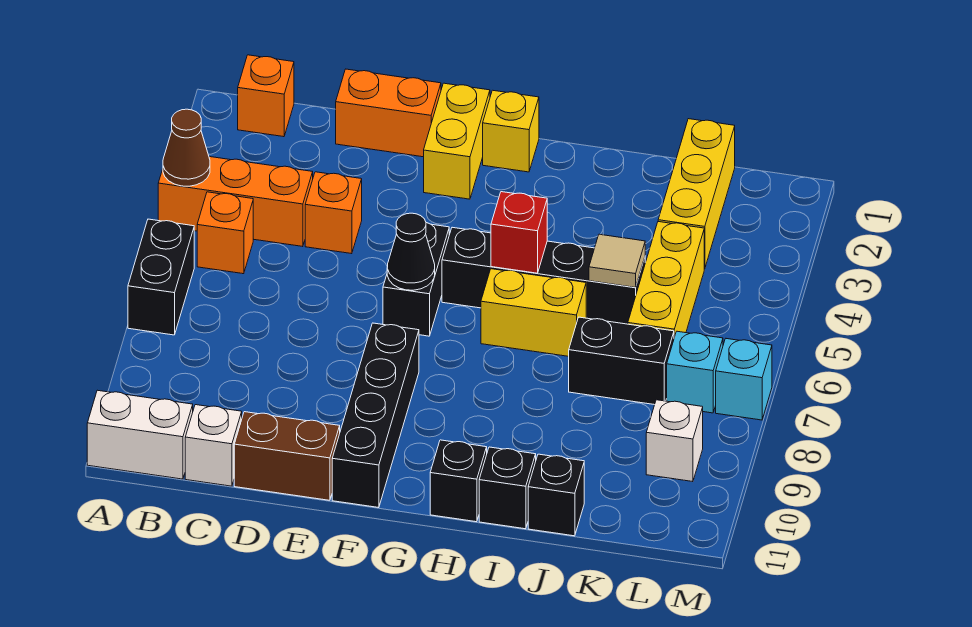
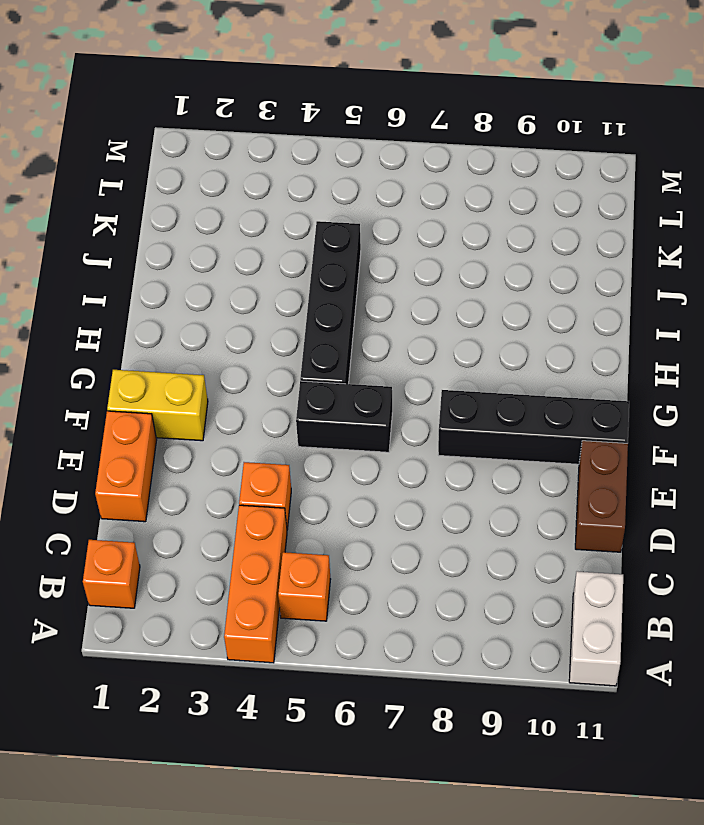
none -> black 1x2 brick [128,219,194,335]
none -> white 1x1 brick [185,405,242,486]
none -> yellow 1x1 brick [483,90,539,172]

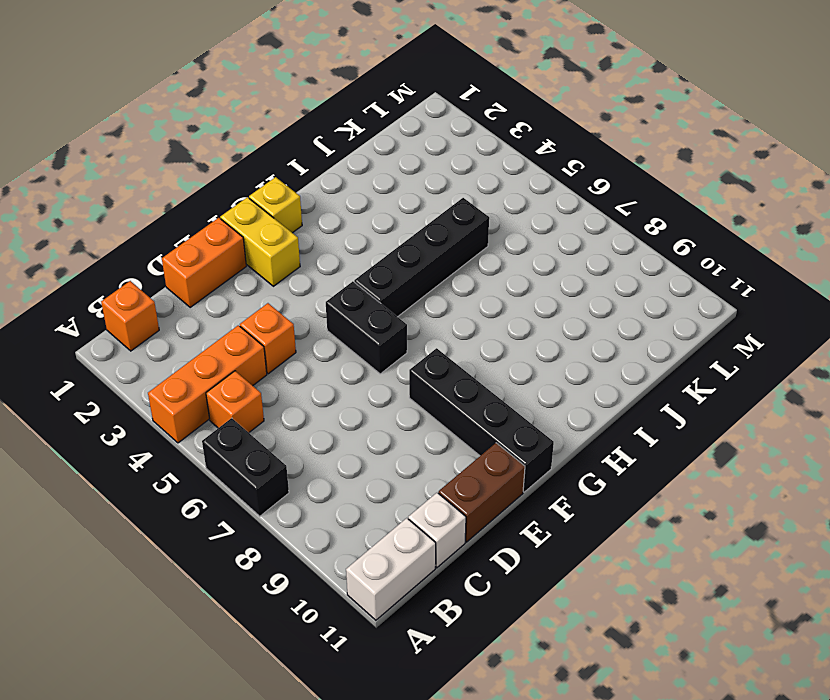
none -> yellow 1x2 brick [481,269,586,356]
none -> black 1x1 brick [430,440,487,522]
none -> black 1x1 brick [479,447,536,529]

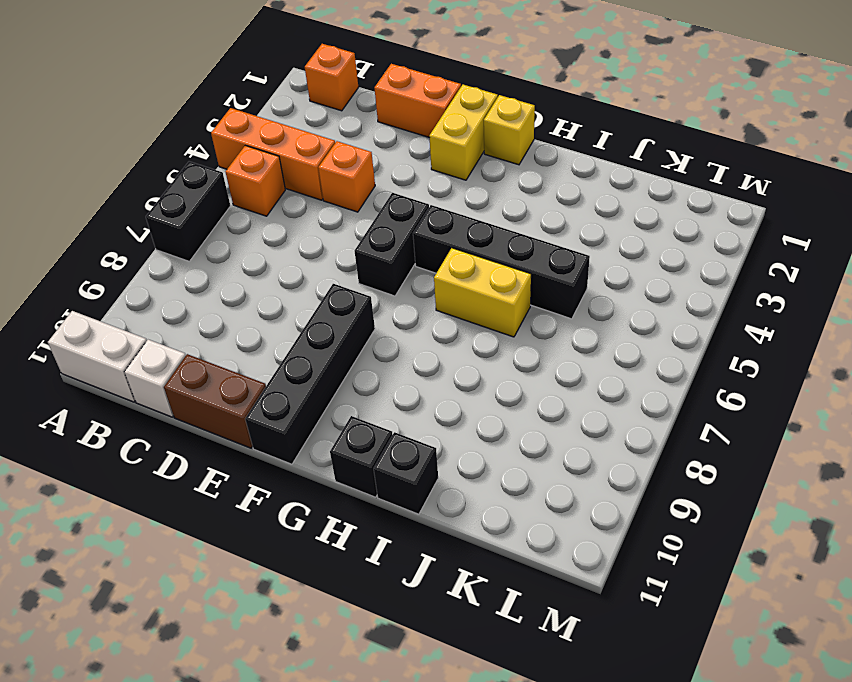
none -> black 1x2 brick [569,317,674,405]
none -> black 1x1 brick [528,454,584,536]
none -> yellow 1x3 brick [658,119,735,269]

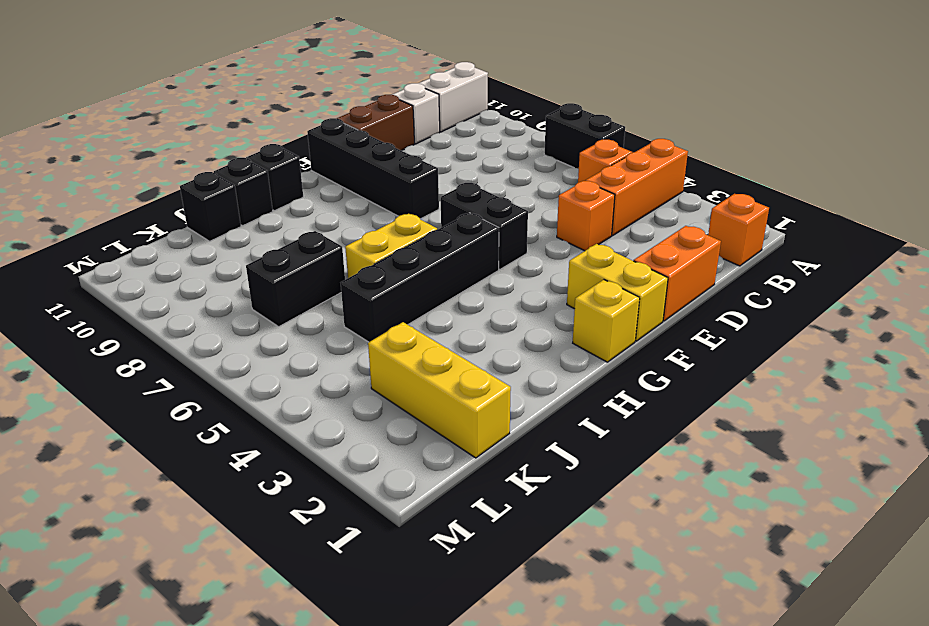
none -> yellow 1x3 brick [628,222,704,337]
none -> cyan 1x1 brick [667,331,723,413]
none -> white 1x1 brick [646,400,703,482]

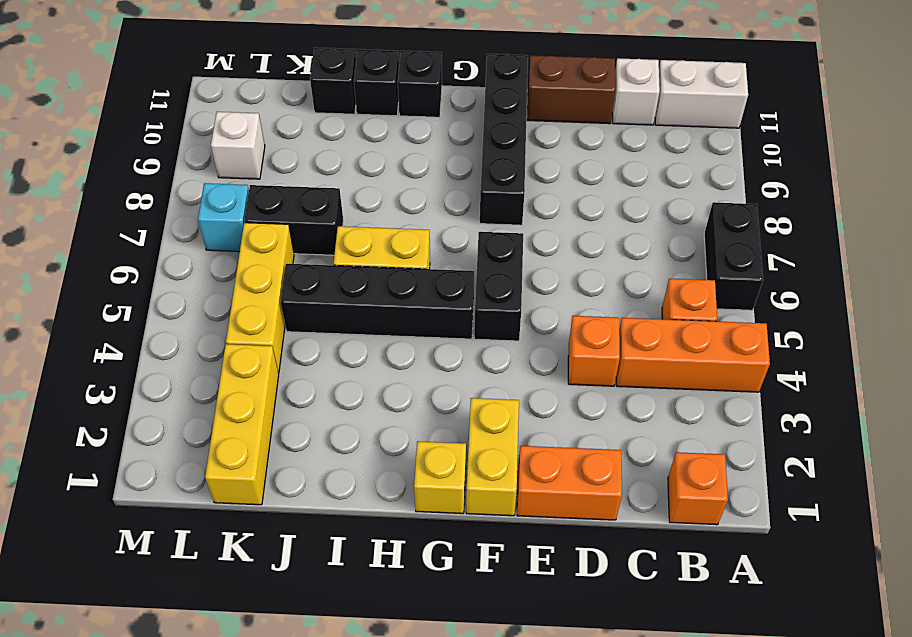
none -> cyan 1x1 brick [716,339,772,420]
none -> brown 1x1 cone [163,109,210,186]
none -> black 1x1 cone [387,213,435,290]

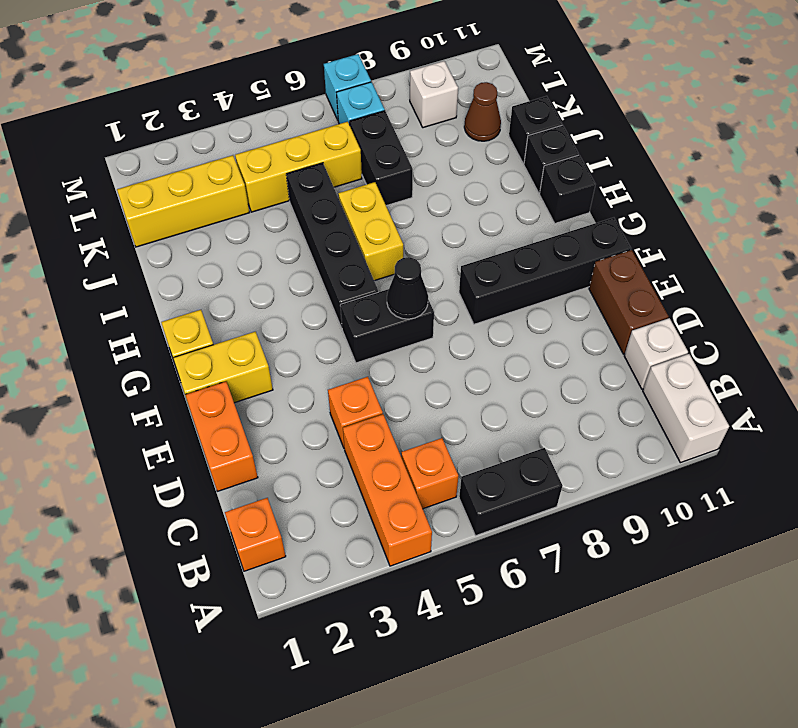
brown 1x1 cone [464,82,501,141] -> brown 1x1 cone moved to [163,109,210,186]
none -> red 1x1 brick [491,192,547,273]
none -> tan 1x1 tile [589,234,645,287]

